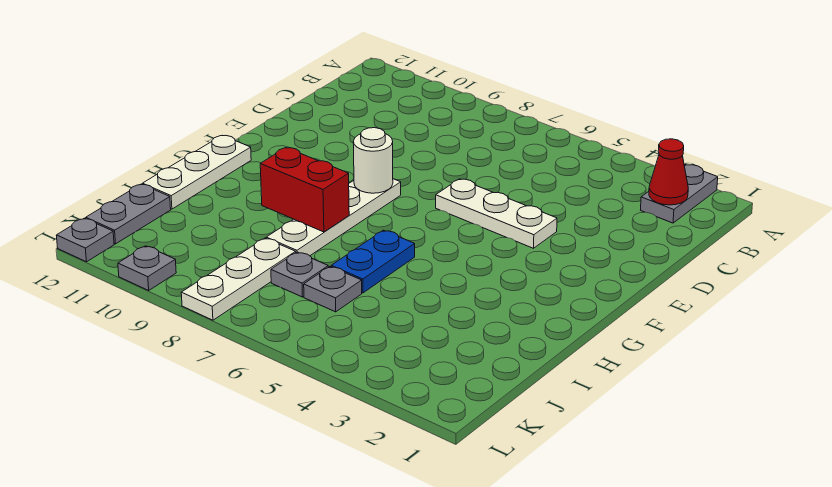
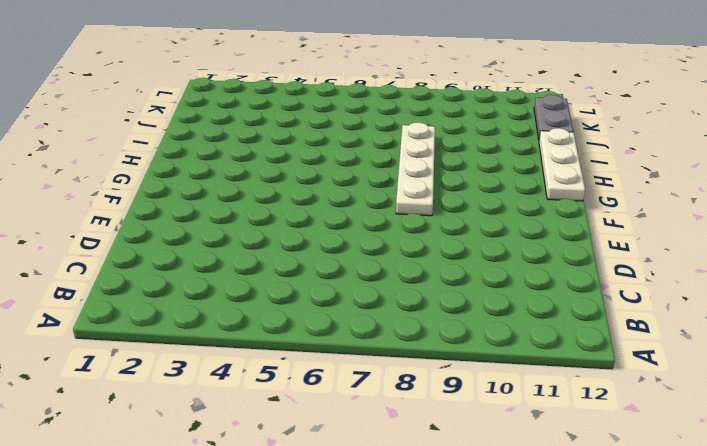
none -> grey 1x2 plate [641,165,718,223]
none -> white 1x3 plate [436,179,557,248]
none -> blue 1x2 plate [331,230,415,293]

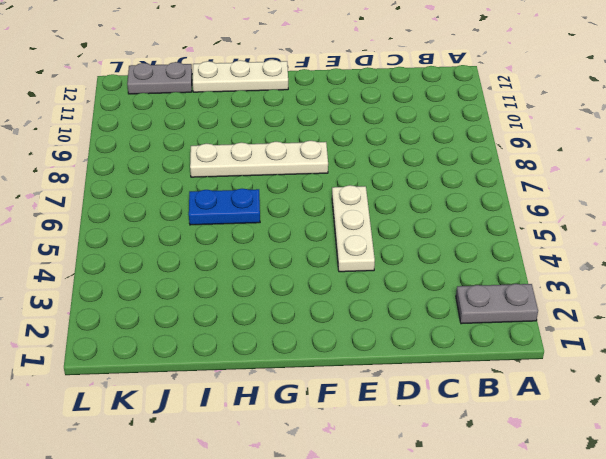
none -> grey 1x1 plate [304,267,362,312]
none -> grey 1x1 plate [271,252,328,297]
none -> white 1x3 plate [181,238,296,320]

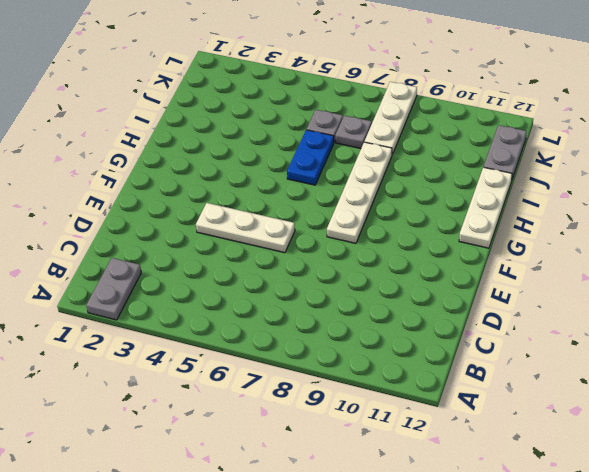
none -> grey 1x1 plate [118,246,176,290]
none -> grey 1x1 plate [56,218,114,262]
none -> red 1x1 cone [649,139,688,205]

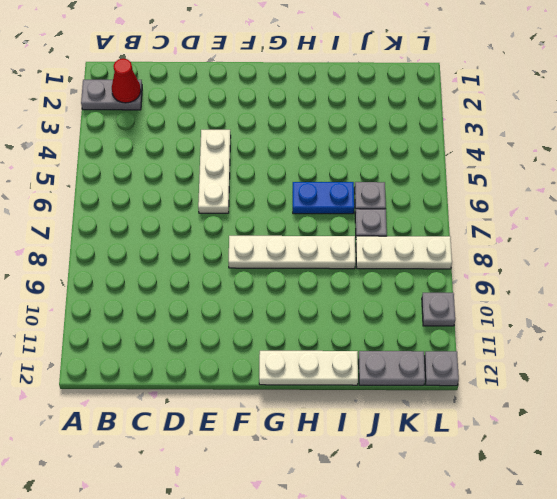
none -> white 1x1 round brick [353,128,393,193]
none -> red 1x2 brick [260,148,349,232]

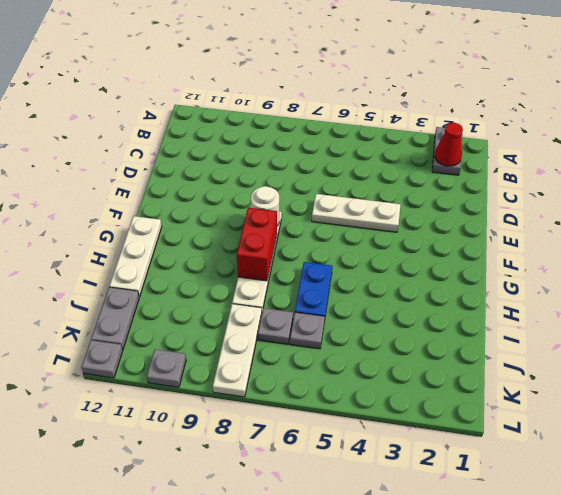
red 1x2 brick [237,208,277,281] -> red 1x2 brick turned to [260,148,349,232]

